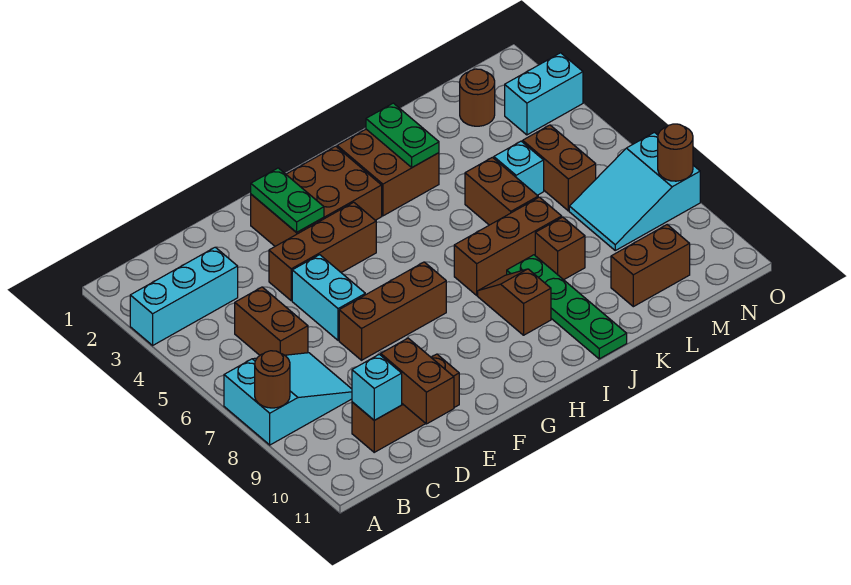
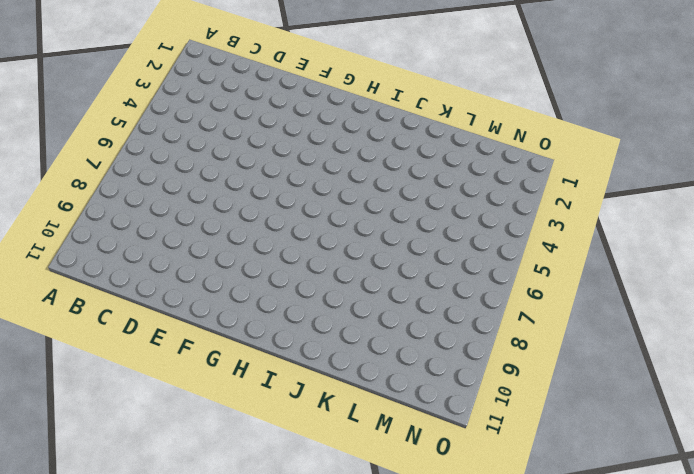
none -> cyan 1x3 brick [130,247,238,345]
none -> cyan 2x3 slope [224,353,352,445]
none -> brown 1x2 brick [235,287,308,355]

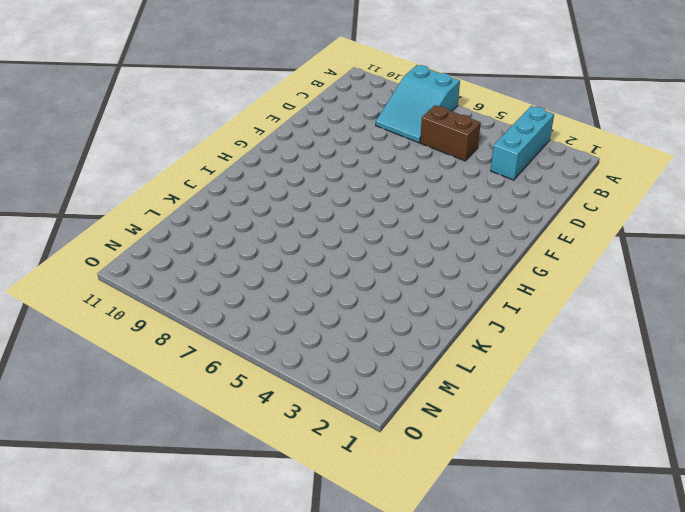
none -> brown 1x3 brick [352,354,459,452]
none -> brown 1x3 brick [269,202,376,300]
none -> cyan 1x2 brick [292,255,365,340]

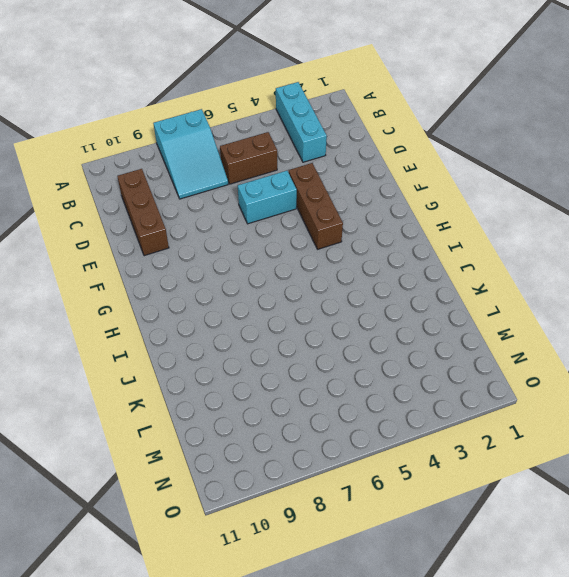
none -> brown 1x3 brick [339,262,446,360]
none -> brown 2x3 brick [251,146,382,246]
none -> brown 2x2 brick [337,129,439,216]

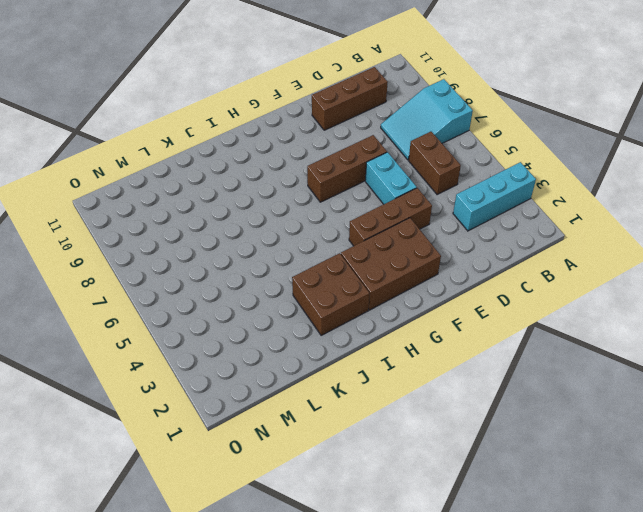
none -> brown 1x3 brick [454,197,562,295]
none -> brown 1x2 slope [478,269,551,335]
none -> green 1x4 plate [507,255,627,359]

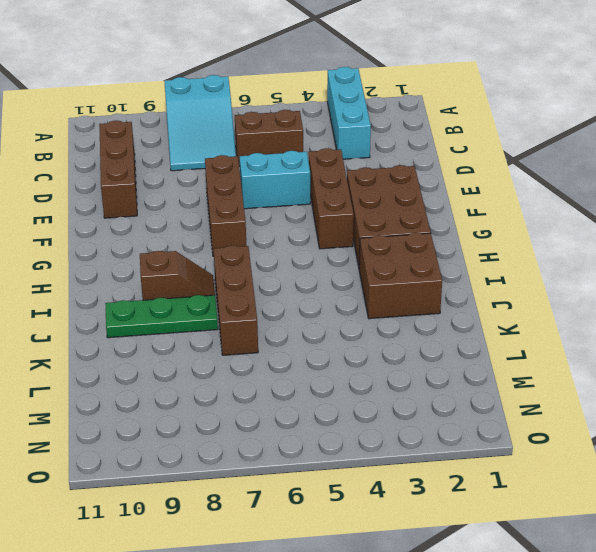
green 1x3 plate [105,295,218,338] -> green 1x4 plate [507,255,627,359]
none -> brown 1x2 brick [465,157,538,225]
none -> brown 1x1 brick [535,217,585,280]
none -> cyan 1x1 brick [494,141,544,195]

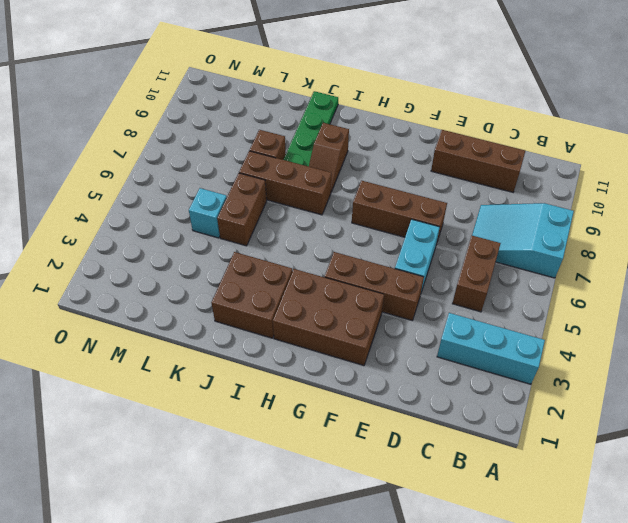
none -> brown 1x2 brick [611,225,690,307]
none -> brown 1x1 round brick [460,69,495,126]
none -> brown 1x2 brick [523,125,596,211]

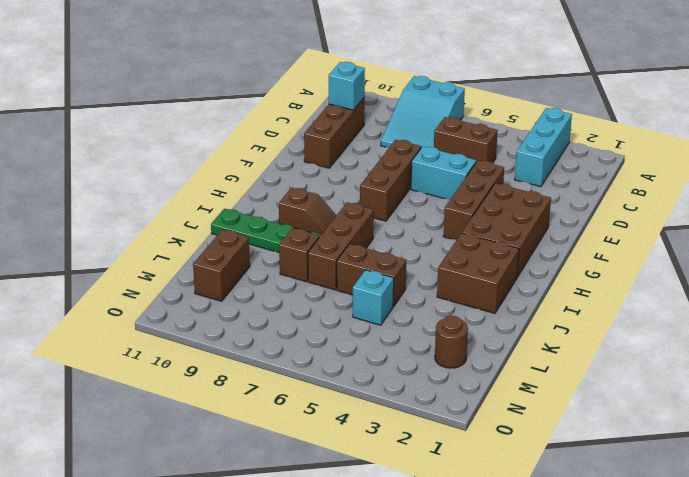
none -> brown 1x2 brick [523,125,596,211]
none -> cyan 2x3 slope [569,132,700,250]
none -> cyan 1x2 brick [505,53,583,135]

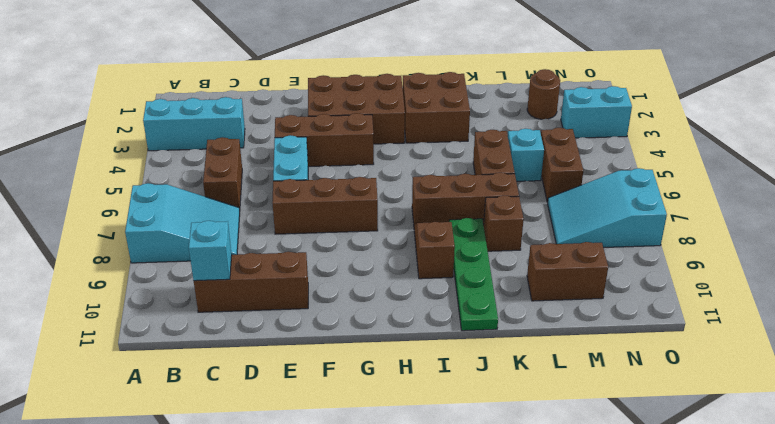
none -> brown 1x1 round brick [255,351,290,408]
none -> brown 1x2 brick [381,338,454,424]
none -> green 1x2 plate [251,168,324,233]

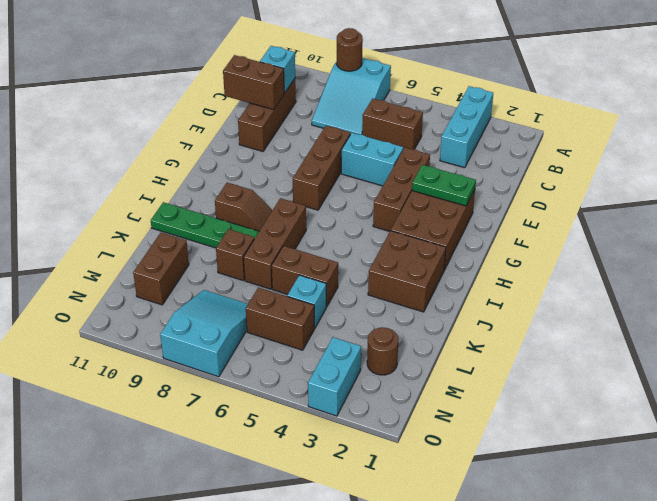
none -> green 1x2 plate [366,103,439,167]
none -> brown 1x1 round brick [658,124,693,181]

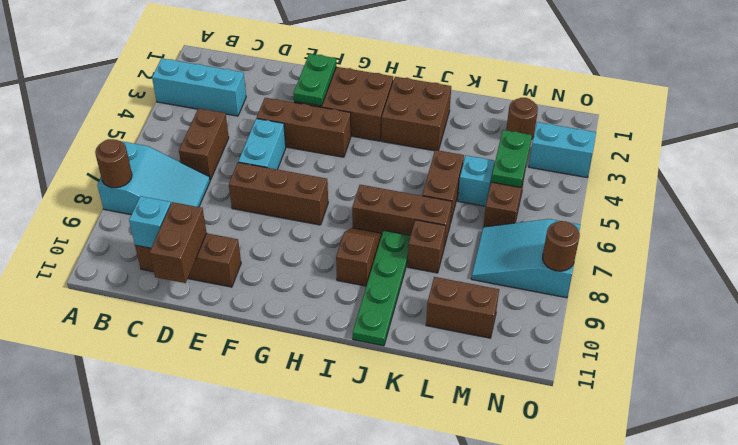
green 1x2 plate [491,130,532,187] -> green 1x2 plate moved to [366,103,439,167]

